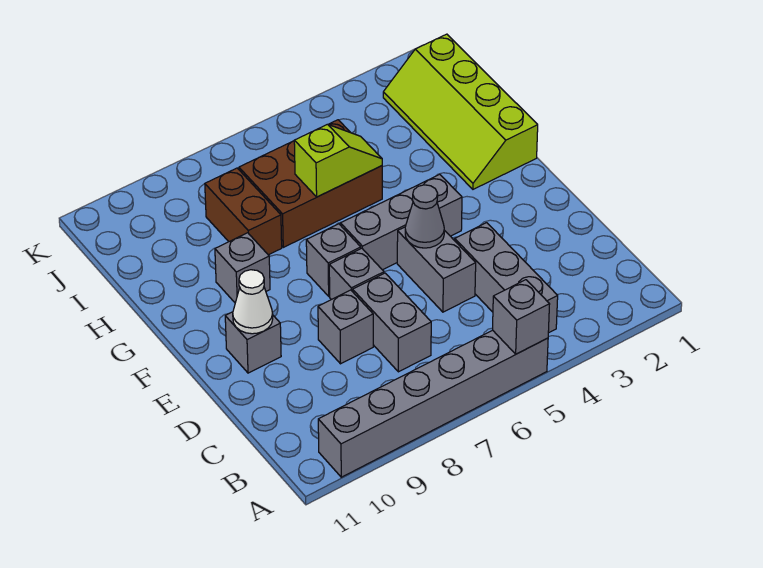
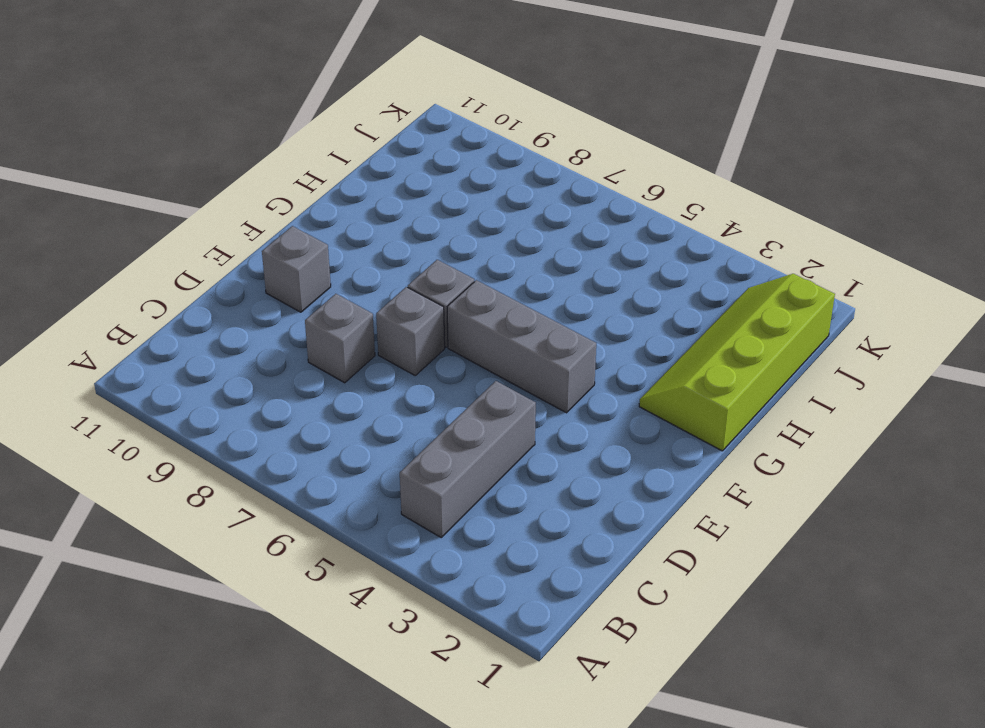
none -> grey 1x6 brick [318,330,548,477]
none -> grey 1x2 brick [353,273,431,372]
none -> grey 1x2 brick [397,227,476,312]

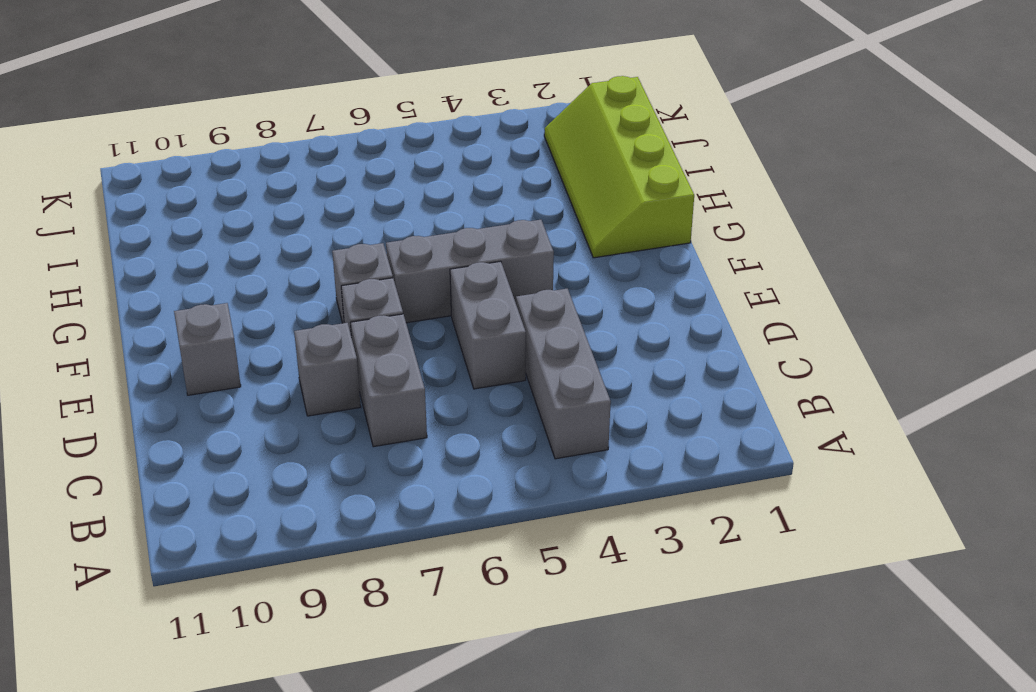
none -> grey 1x6 brick [318,330,548,477]
none -> grey 1x1 brick [215,233,270,303]
none -> brown 2x3 brick [239,120,382,247]

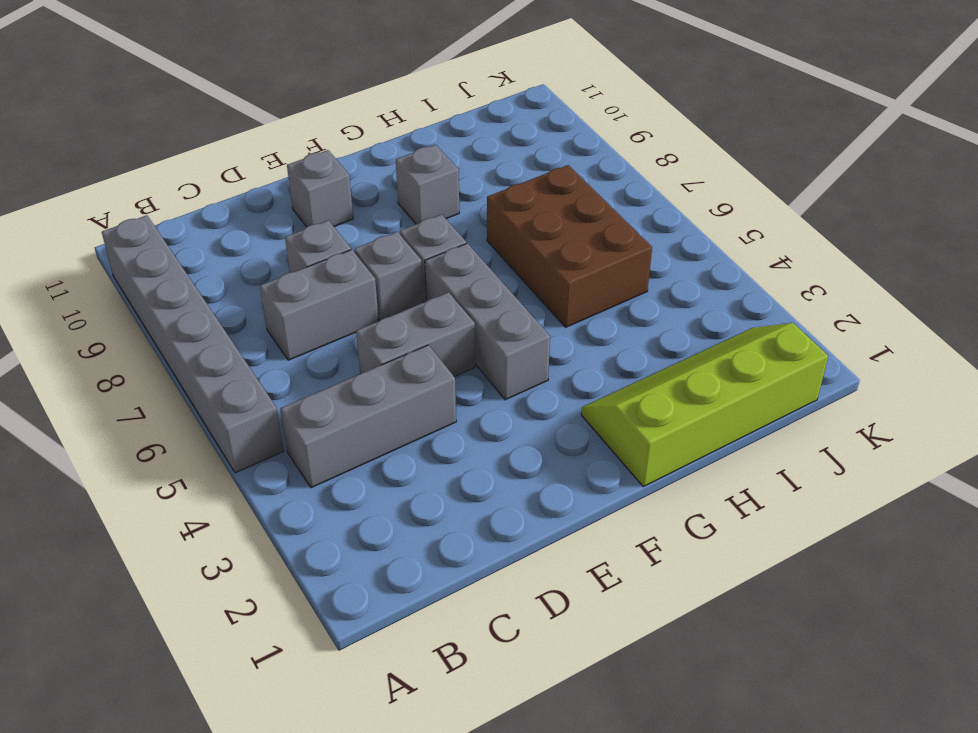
none -> brown 1x2 brick [205,168,282,255]
none -> grey 1x1 brick [493,280,550,354]
none -> grey 1x1 cone [405,185,444,248]

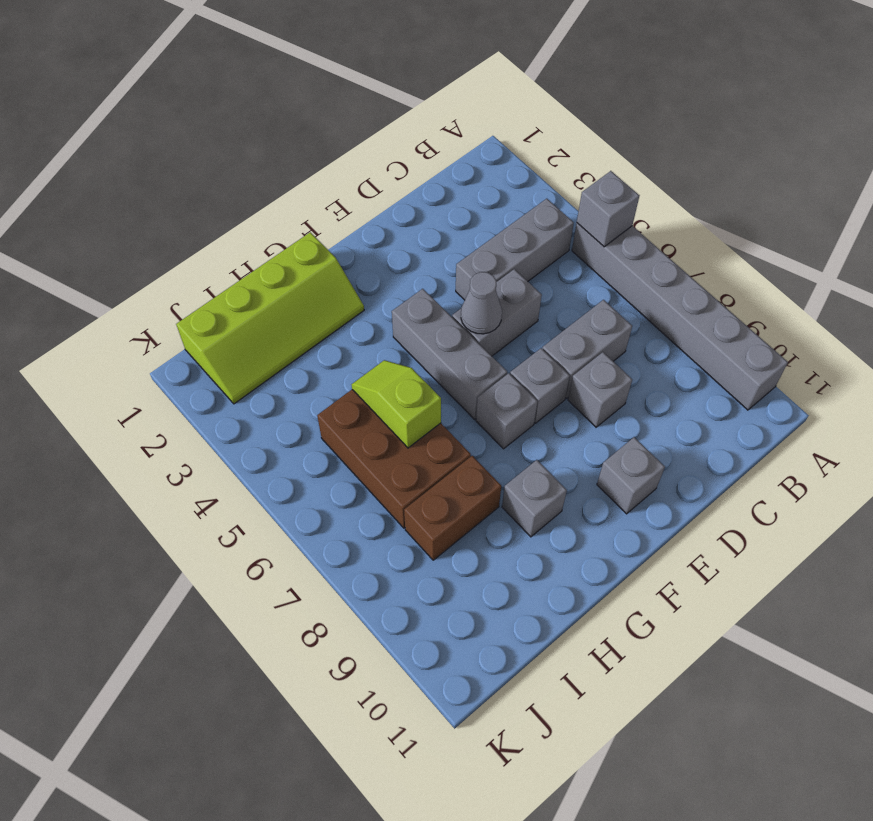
none -> white 1x1 cone [233,270,273,334]

